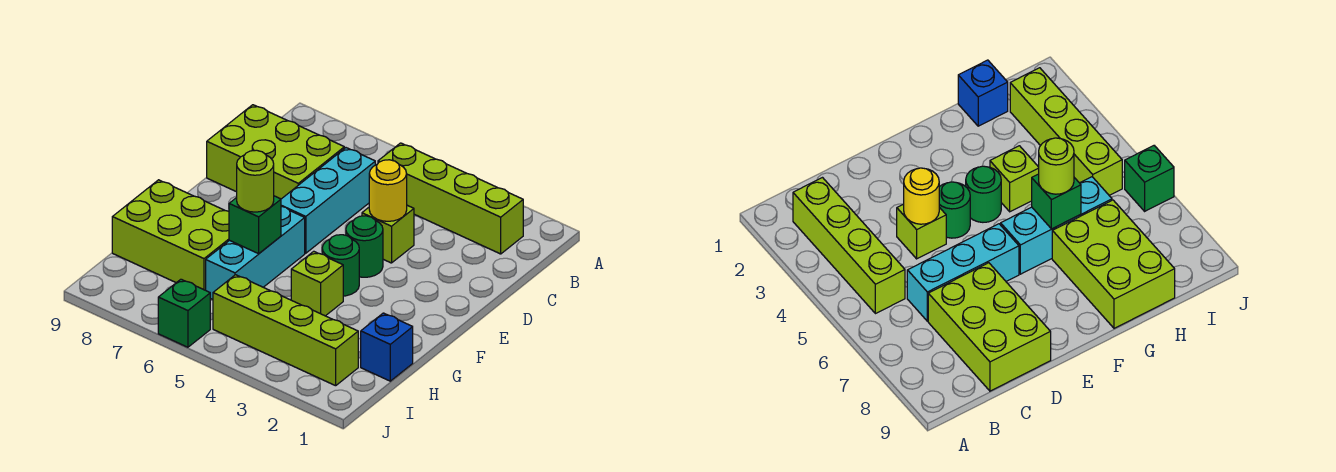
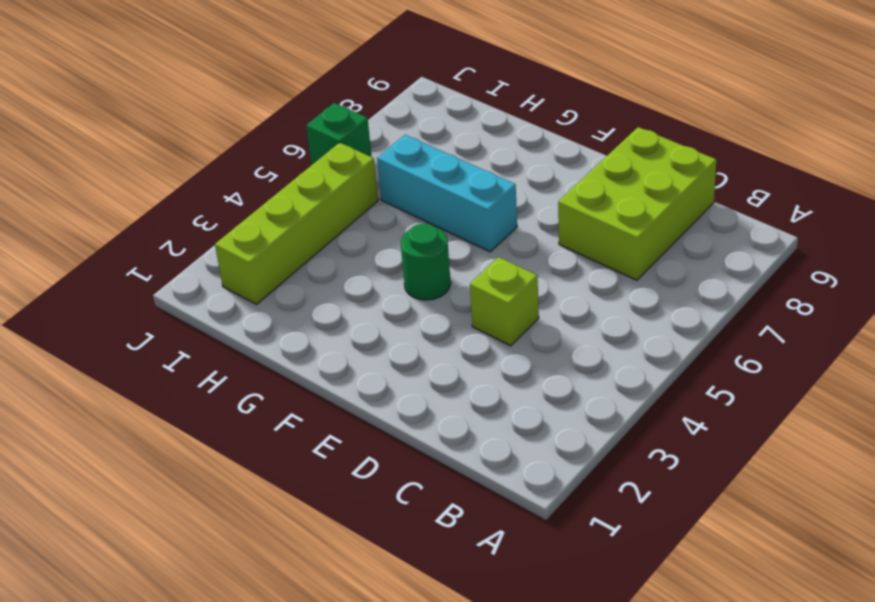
none -> lime 1x4 brick [378,143,523,254]
none -> cyan 1x3 brick [281,148,375,253]
none -> green 1x1 round brick [346,216,383,277]

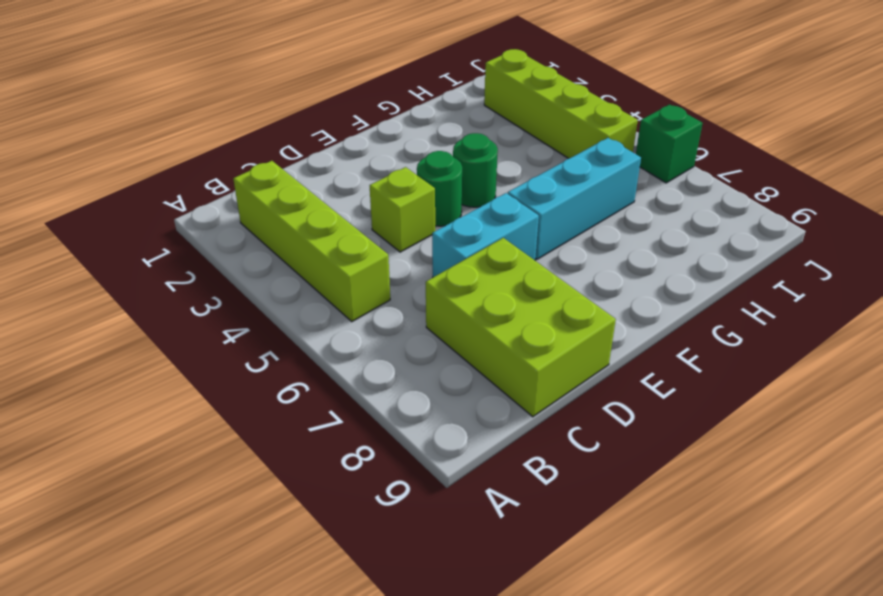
cyan 1x2 brick [432,193,539,277] -> cyan 1x3 brick [281,148,375,253]
none -> lime 1x1 brick [291,251,343,316]
none -> lime 2x3 brick [112,180,229,290]
none -> blue 1x1 brick [361,313,413,381]

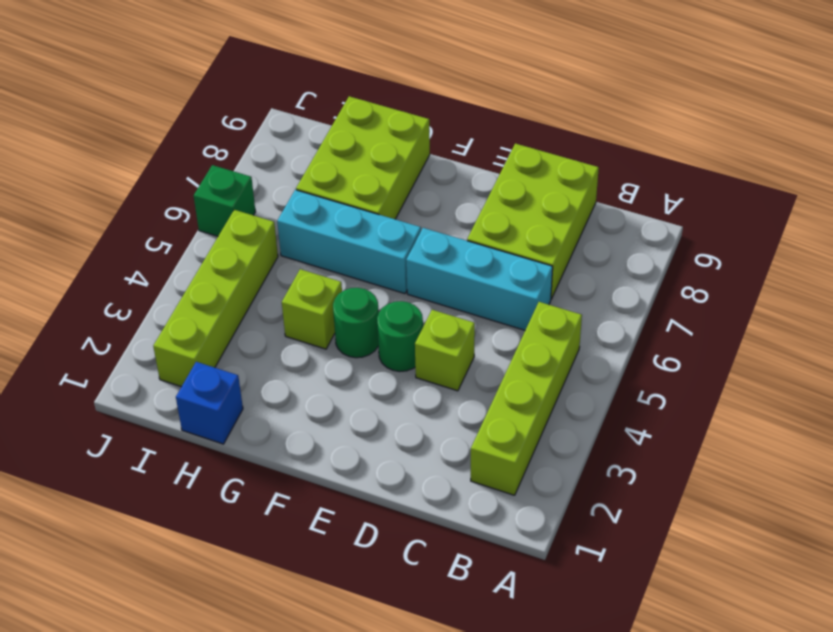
none -> yellow 1x1 round brick [369,160,407,221]
none -> green 1x1 brick [229,196,281,254]
none -> lime 1x1 round brick [237,150,274,212]

